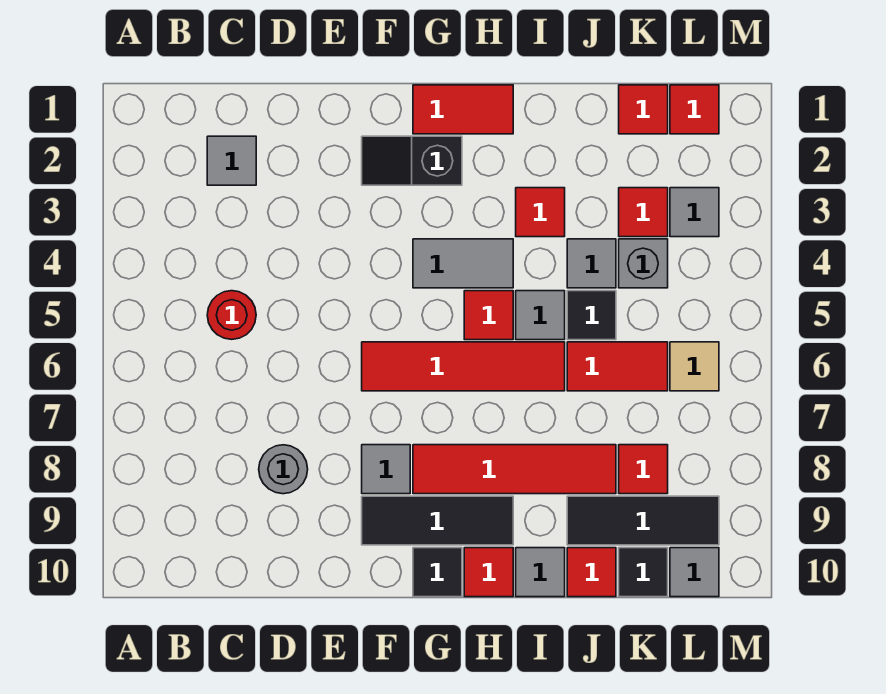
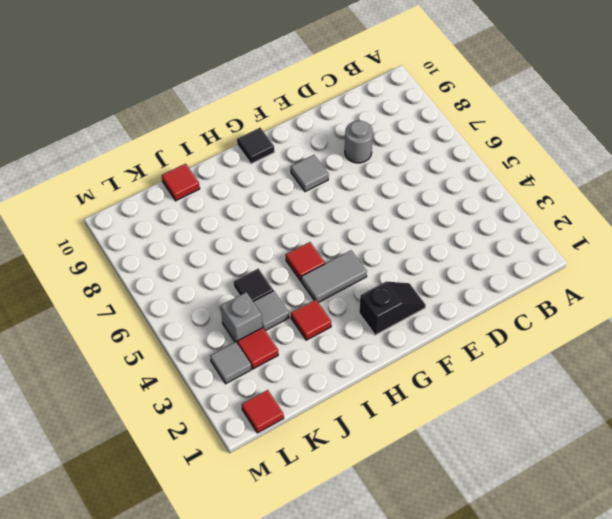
none -> grey 1x1 tile [207,136,256,185]
none -> red 1x1 round brick [207,291,256,339]
none -> red 1x4 tile [362,342,565,391]
none -> black 1x3 tile [362,496,513,545]

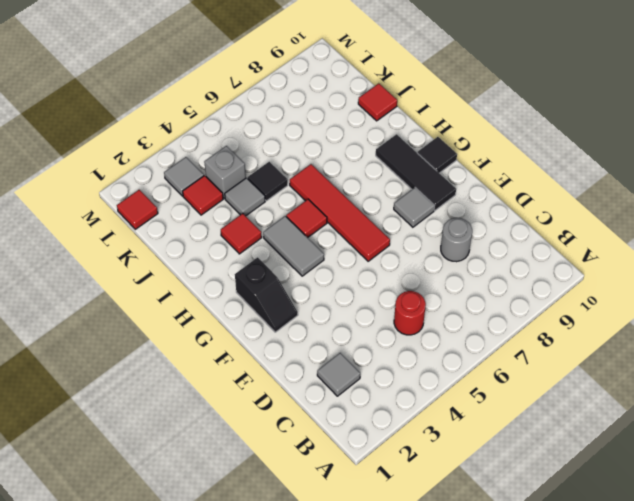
none -> red 1x2 tile [413,85,513,134]
none -> red 1x4 tile [413,445,616,494]
none -> red 1x1 tile [464,548,513,597]
none -> grey 1x1 tile [516,291,565,340]

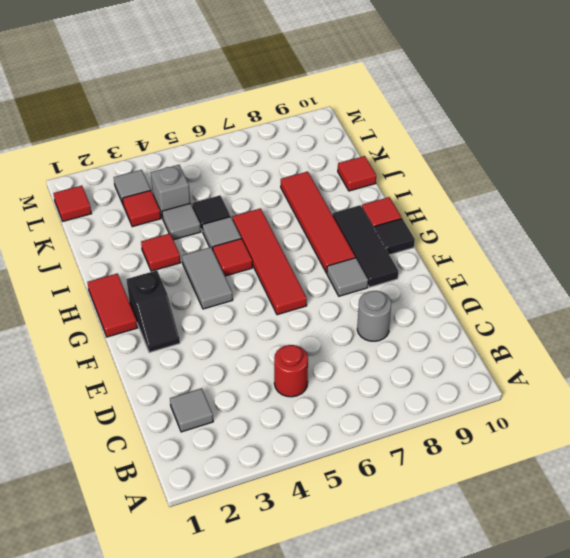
none -> grey 1x1 tile [516,548,565,597]
none -> red 1x2 tile [567,342,668,391]
none -> black 1x3 tile [567,496,719,545]
none -> red 1x1 tile [619,85,668,134]

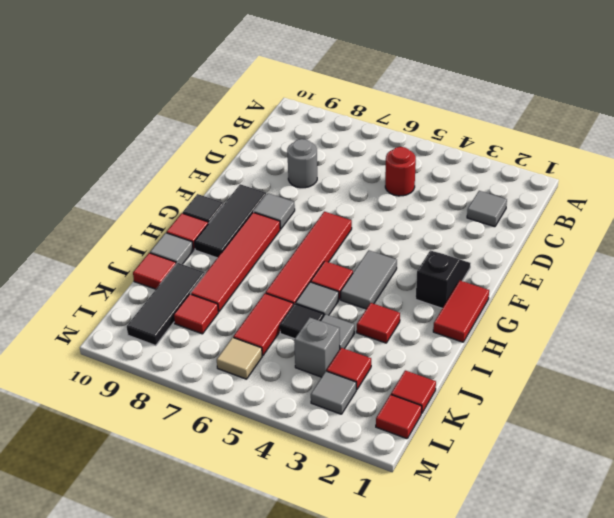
none -> black 1x1 tile [619,548,668,597]
none -> grey 1x1 tile [670,548,719,597]

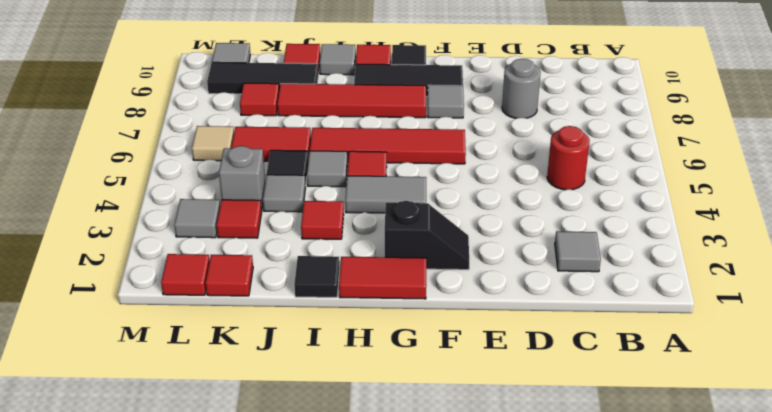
black 1x1 tile [294,256,339,297] -> black 1x1 tile moved to [619,548,668,597]

